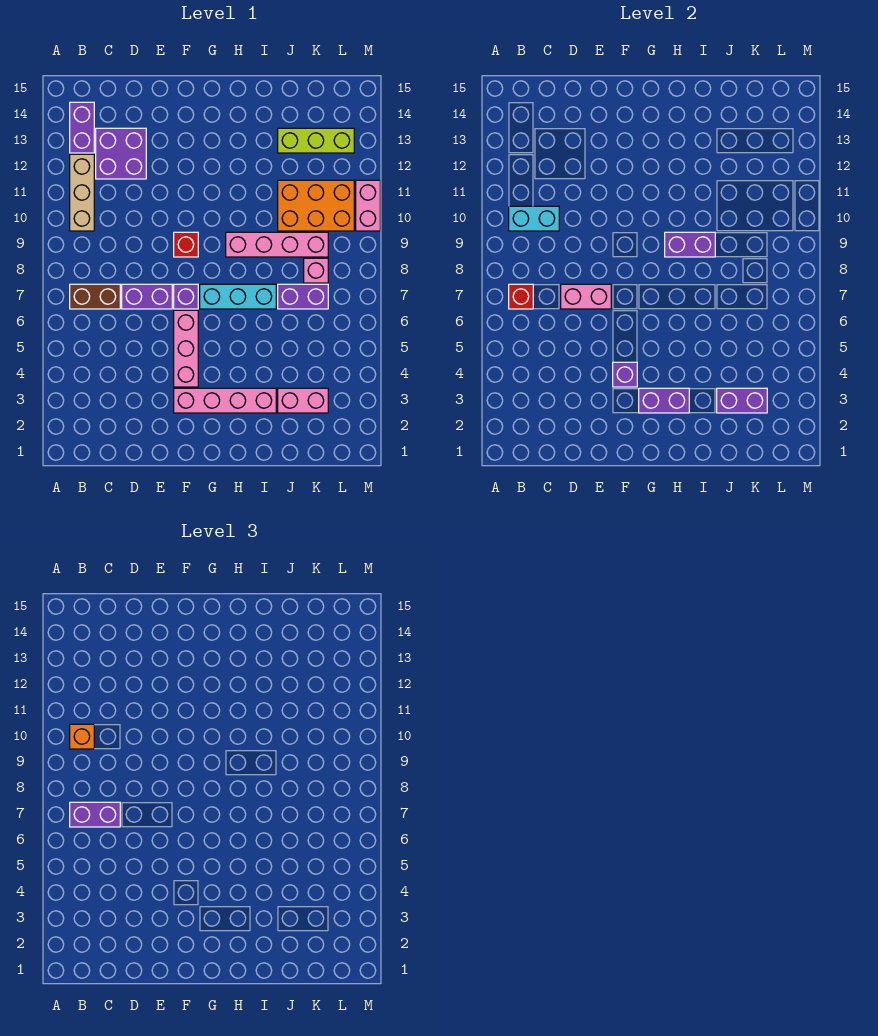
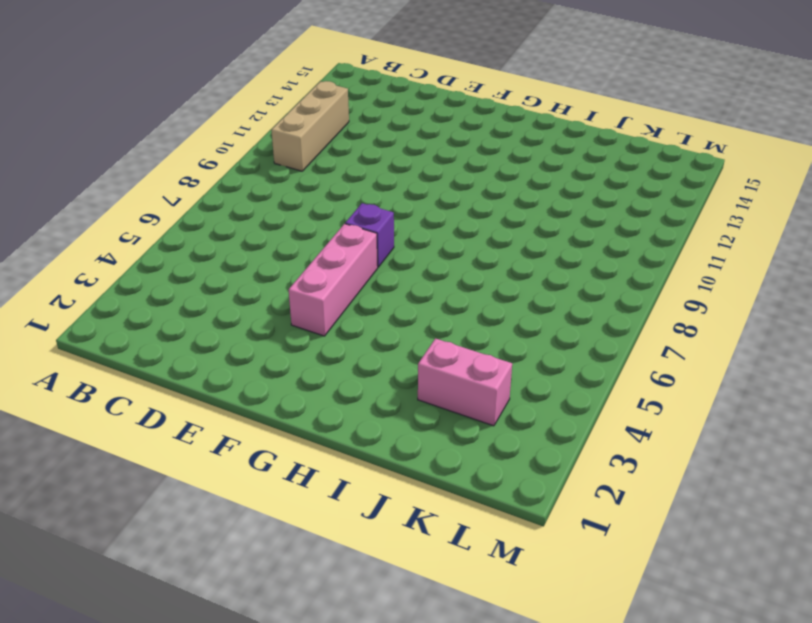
none -> brown 1x2 brick [70,284,120,309]
none -> purple 1x2 brick [70,102,94,153]
none -> purple 2x2 brick [96,128,146,179]

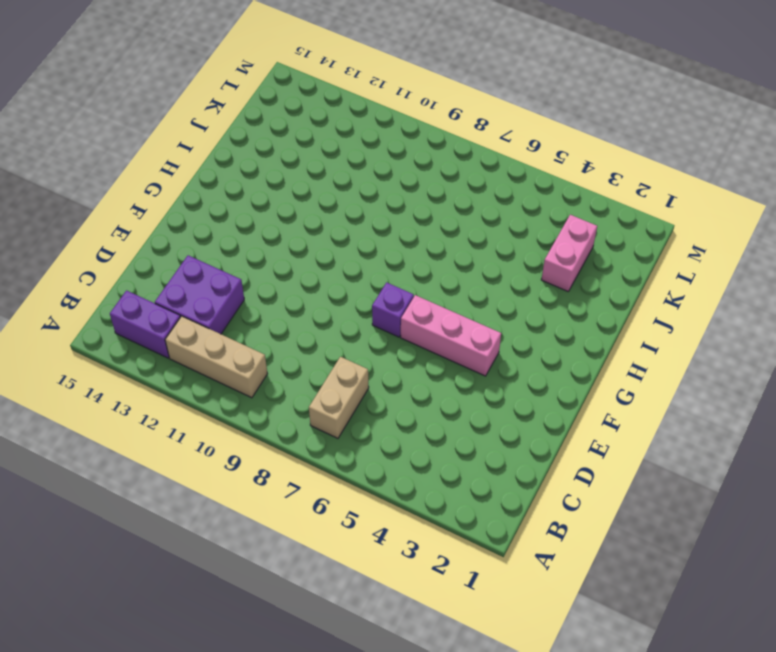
tan 1x2 brick [309,357,369,438] -> brown 1x2 brick [70,284,120,309]
none -> purple 1x2 brick [122,284,172,309]
none -> pink 1x4 brick [174,388,276,413]
none -> red 1x1 brick [174,232,198,257]

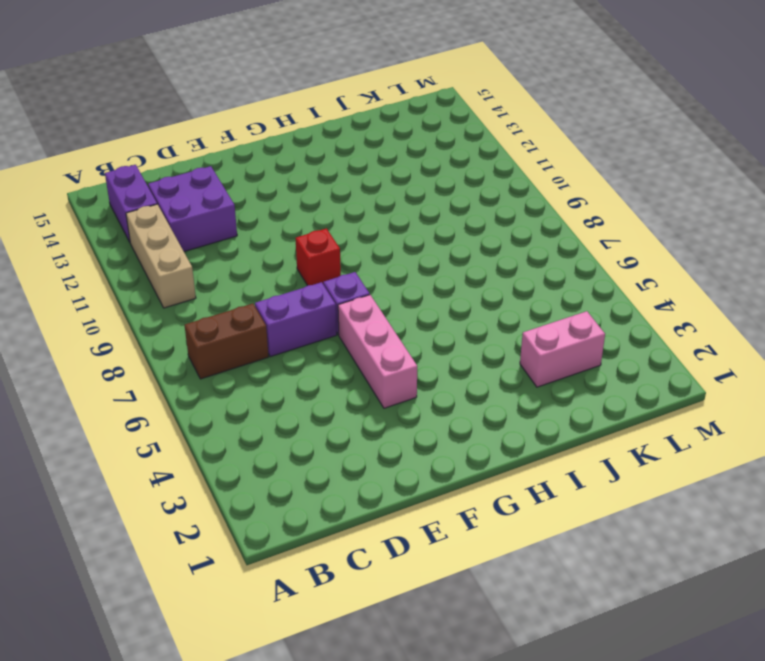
none -> pink 1x4 brick [174,388,276,413]
none -> cyan 1x3 brick [200,284,276,309]
none -> pink 1x4 brick [226,232,328,257]

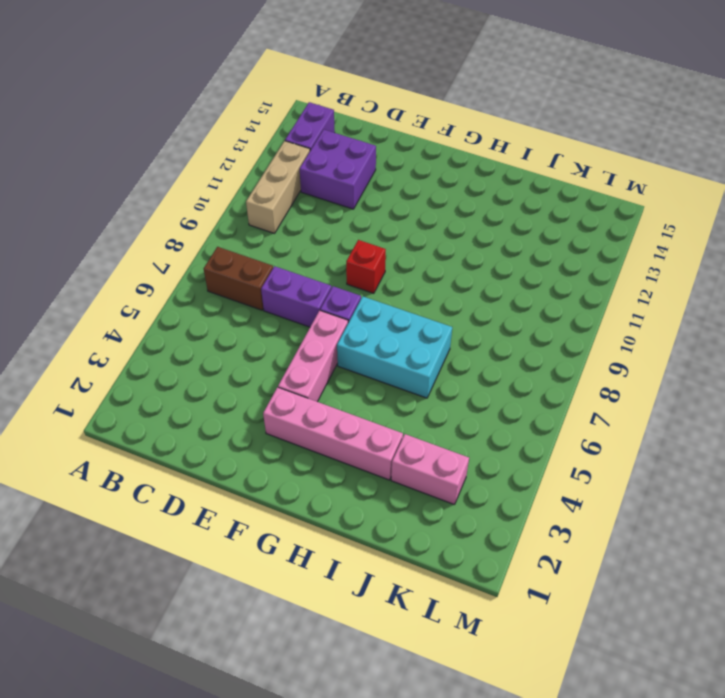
cyan 2x3 brick [337,297,452,398] -> cyan 1x3 brick [200,284,276,309]
none -> pink 1x4 brick [226,232,328,257]
none -> purple 1x2 brick [278,284,328,309]
none -> orange 2x3 brick [278,180,354,231]

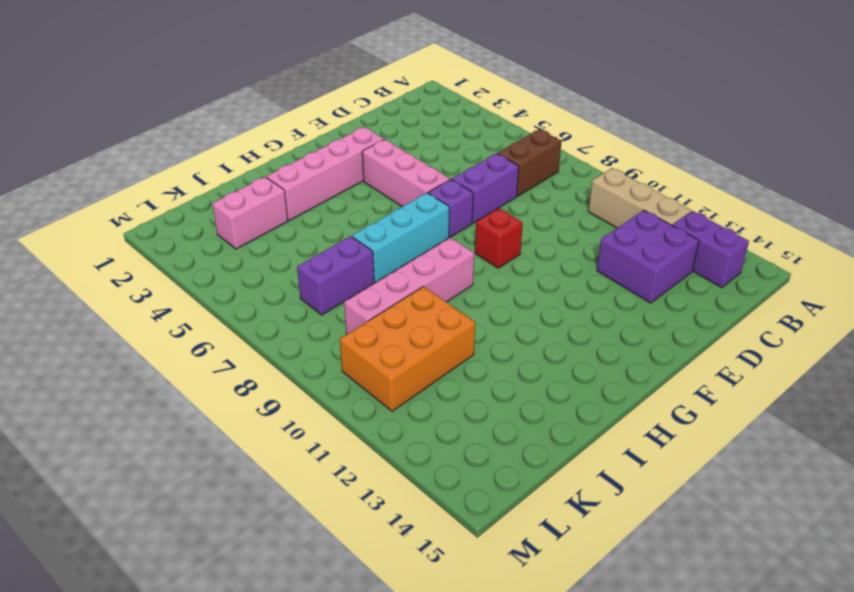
none -> lime 1x3 brick [278,128,354,153]
none -> pink 1x1 brick [304,258,328,283]
none -> pink 1x2 brick [356,180,380,231]

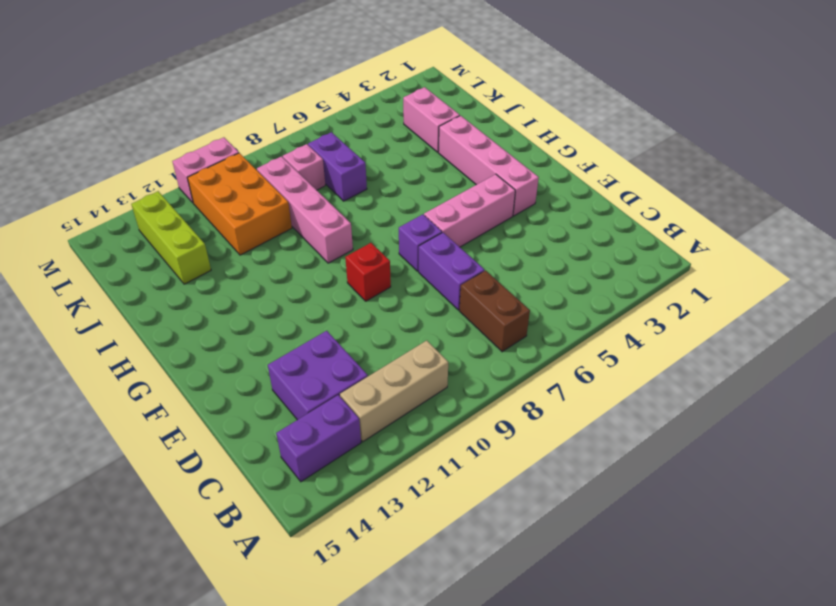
none -> cyan 1x3 brick [200,284,276,309]
none -> red 1x1 brick [509,284,533,309]
none -> cyan 1x2 brick [509,206,559,231]

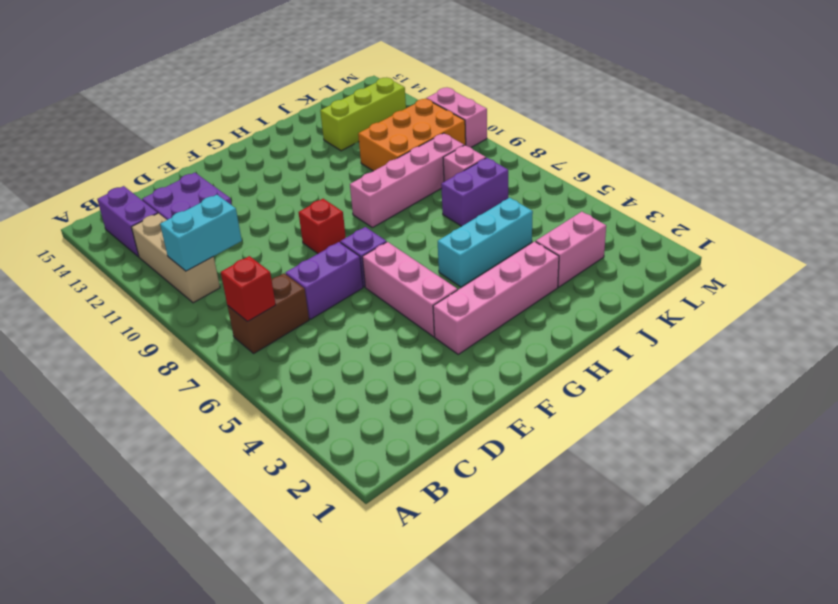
cyan 1x3 brick [438,198,533,287] -> cyan 1x3 brick moved to [200,284,276,309]
none -> pink 1x2 brick [561,284,611,309]
none -> purple 1x1 brick [613,362,637,387]
none -> purple 1x2 brick [639,388,689,413]

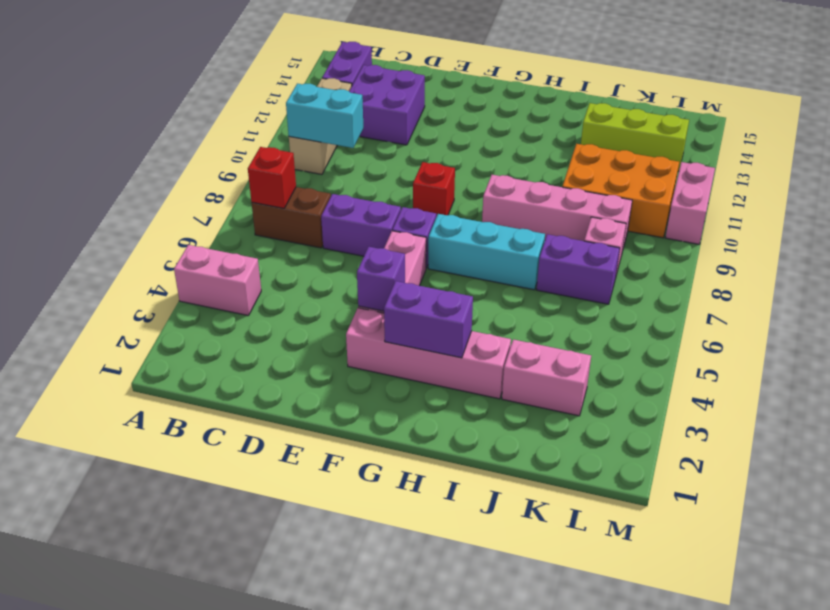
pink 1x2 brick [174,245,261,316] -> pink 1x2 brick moved to [561,284,611,309]
none -> purple 1x2 brick [665,232,715,257]
none -> purple 1x2 brick [717,388,767,413]
none -> purple 1x2 brick [70,802,120,827]

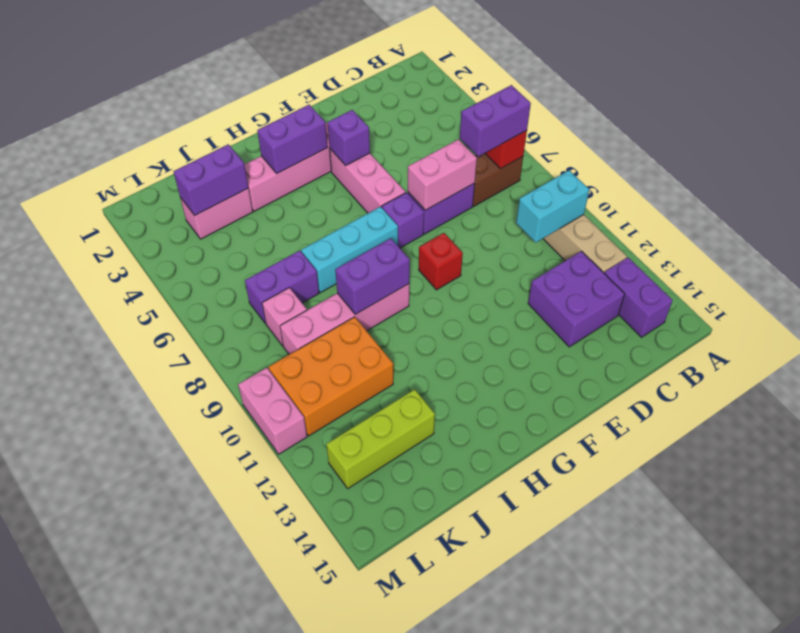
none -> orange 1x1 brick [70,724,94,749]

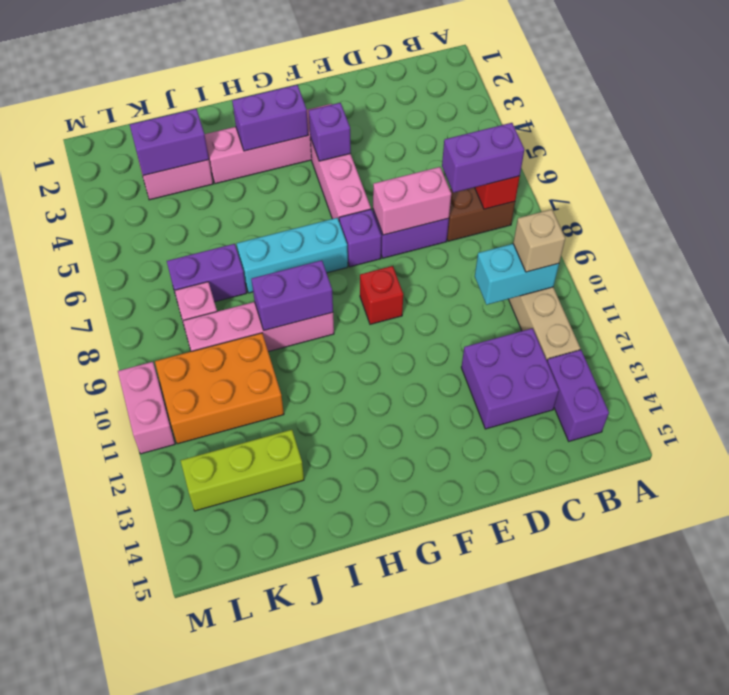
tan 1x1 brick [513,209,565,272] -> orange 1x1 brick [70,724,94,749]

